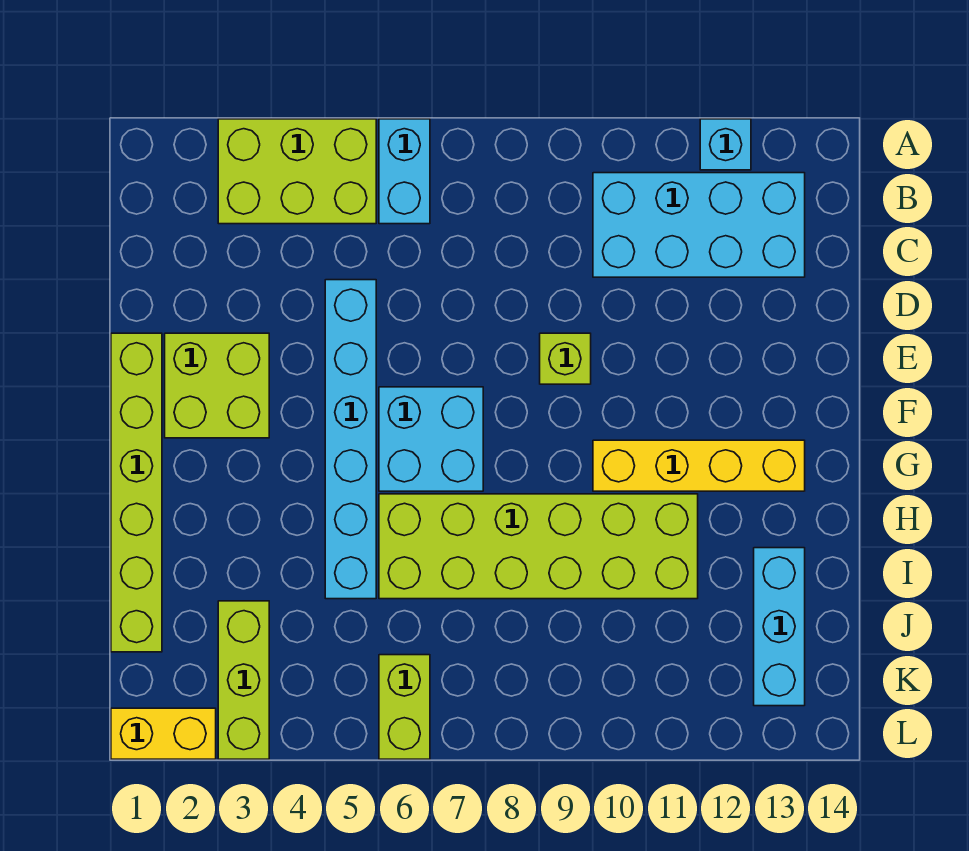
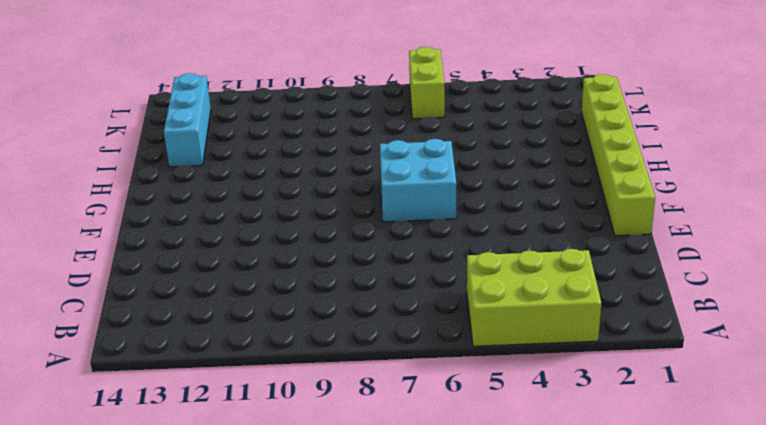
none -> cyan 1x2 brick [379,119,430,224]
none -> cyan 1x1 brick [700,119,751,170]
none -> cyan 2x4 brick [593,173,805,277]

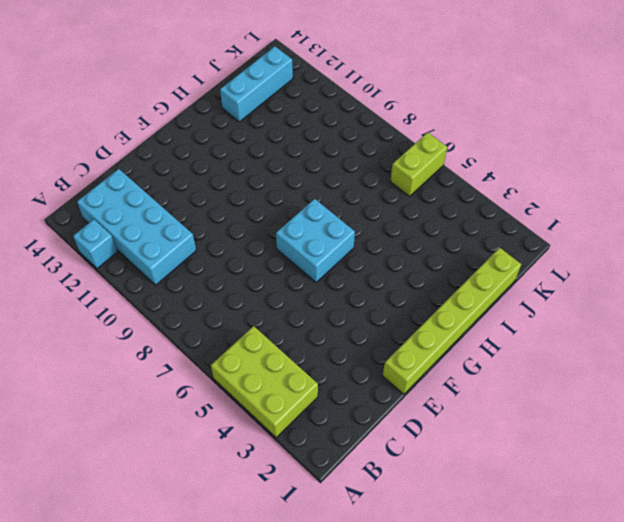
none -> cyan 1x2 brick [379,119,430,224]
none -> cyan 1x6 brick [325,280,376,599]
none -> lime 2x2 brick [165,333,269,438]

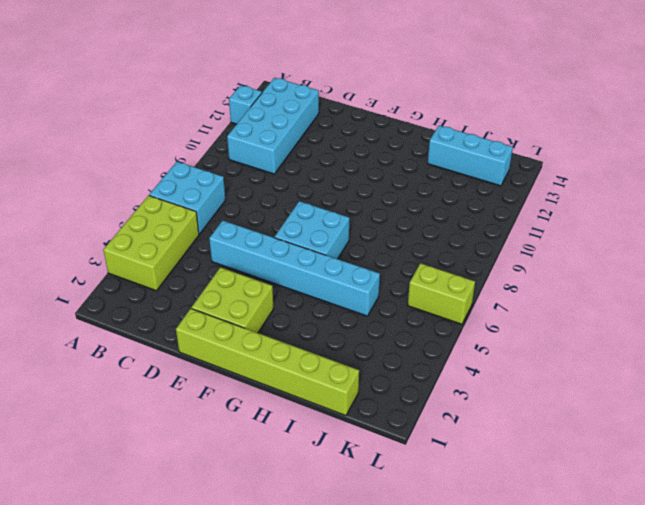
cyan 2x2 brick [149,162,225,234] -> cyan 1x2 brick [379,119,430,224]
none -> lime 1x1 brick [540,333,591,384]
none -> yellow 1x4 brick [593,440,805,491]
none -> lime 2x6 brick [379,494,698,599]

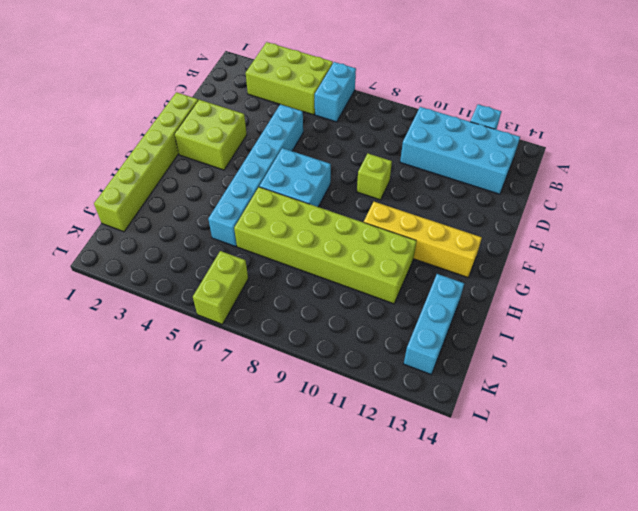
none -> lime 1x3 brick [218,601,269,759]
none -> yellow 1x2 brick [111,708,216,759]

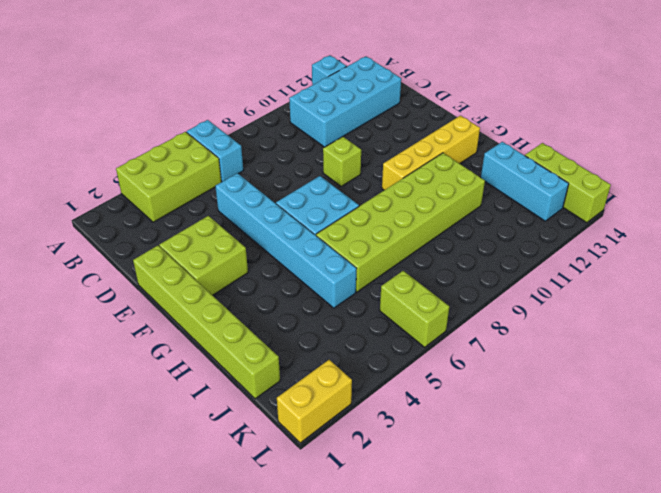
lime 1x3 brick [525,143,611,223] -> lime 1x3 brick moved to [218,601,269,759]

